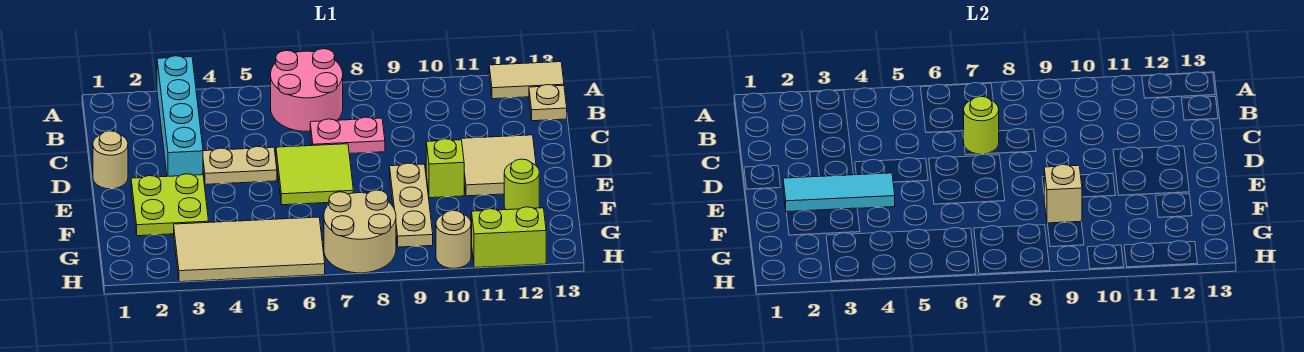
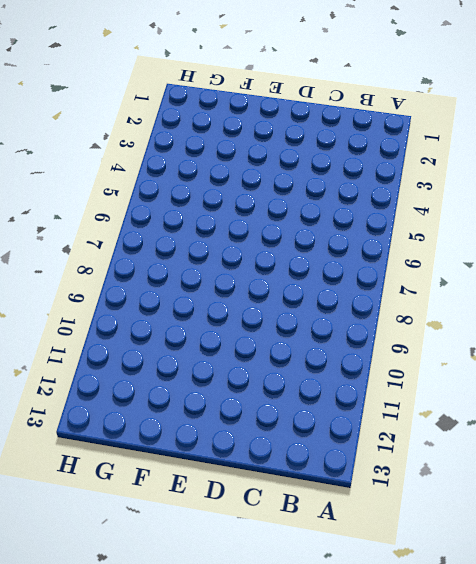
none -> cyan 1x4 brick [157,56,203,176]
none -> pink 2x2 round brick [271,49,343,131]
none -> tan 1x2 tile [489,62,564,99]

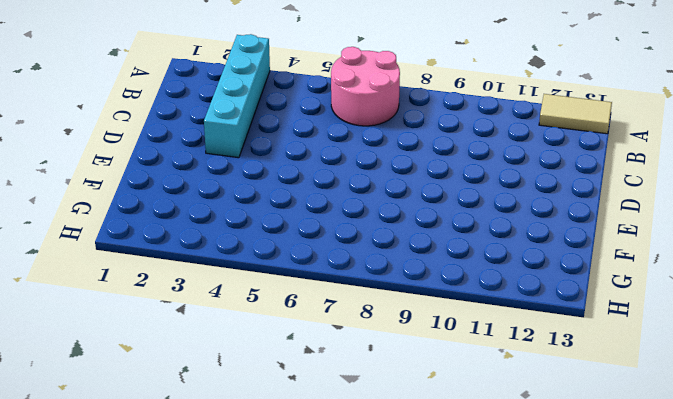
none -> tan 1x1 plate [529,85,567,121]
none -> pink 1x2 plate [310,117,385,154]
none -> tan 1x1 round brick [93,131,128,189]

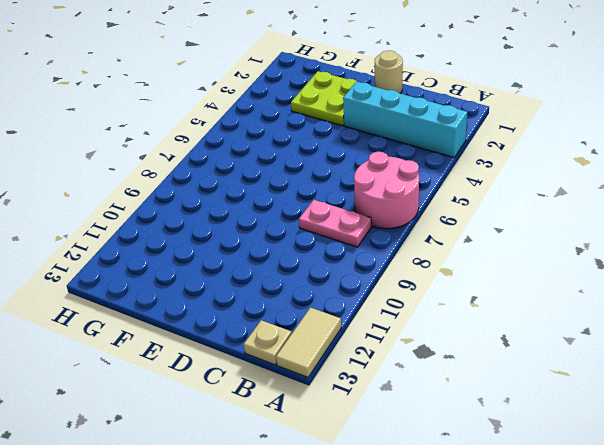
pink 1x2 plate [299,200,371,247] -> pink 1x2 plate turned to [310,117,385,154]
none -> tan 1x2 plate [203,146,277,184]
none -> lime 2x2 tile [276,144,353,205]
none -> tan 2x2 tile [461,135,536,196]

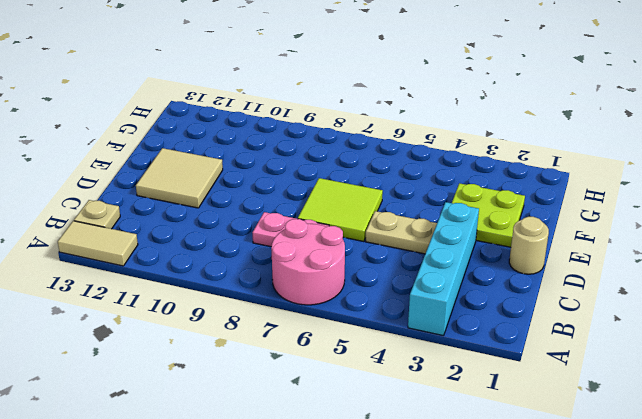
none -> tan 1x3 plate [390,163,433,247]
none -> lime 1x1 brick [426,139,464,198]
none -> lime 1x1 round brick [504,159,539,210]

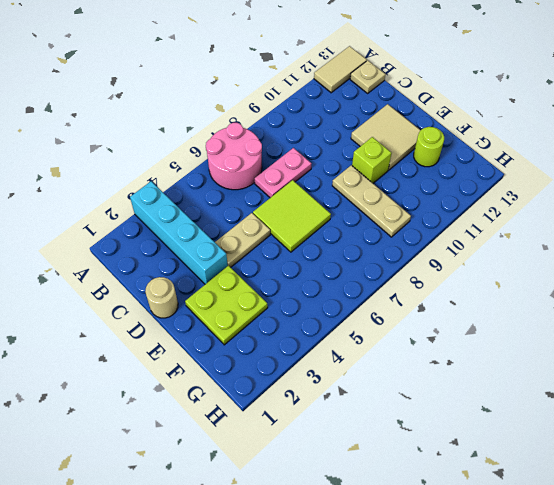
none -> tan 2x4 tile [174,217,325,282]
none -> tan 2x2 round brick [324,190,396,273]
none -> tan 1x1 round brick [436,210,471,268]

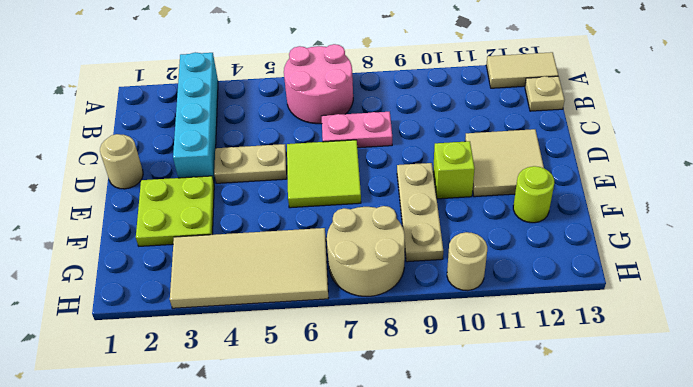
none -> lime 1x2 brick [472,207,546,268]
none -> lime 1x1 round brick [964,96,999,154]
none -> cyan 1x3 tile [783,173,895,212]

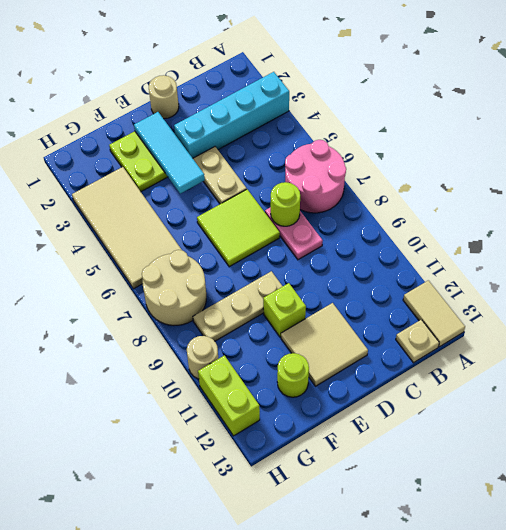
none -> tan 1x1 brick [1044,165,1082,223]

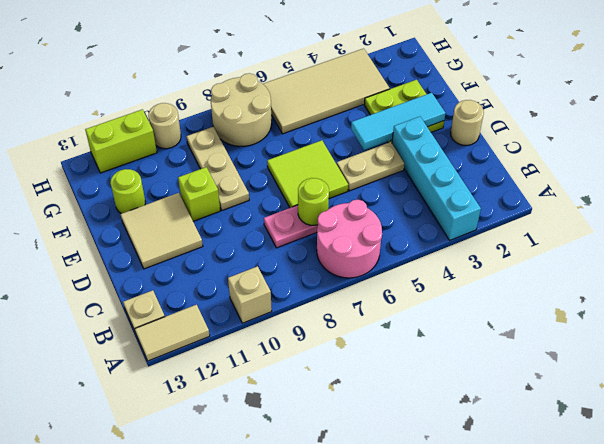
tan 1x1 brick [228,266,272,323] -> tan 1x1 brick moved to [1044,165,1082,223]

